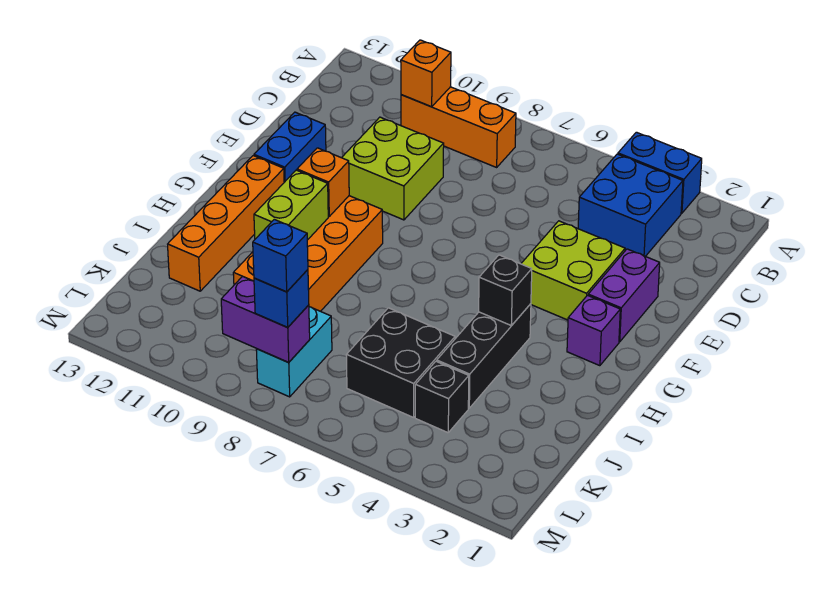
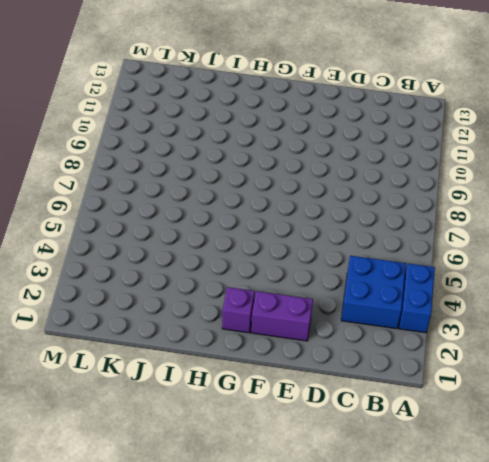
none -> orange 1x3 brick [401,87,516,167]
none -> lime 2x2 brick [342,117,444,220]
none -> lime 2x2 brick [521,221,625,320]

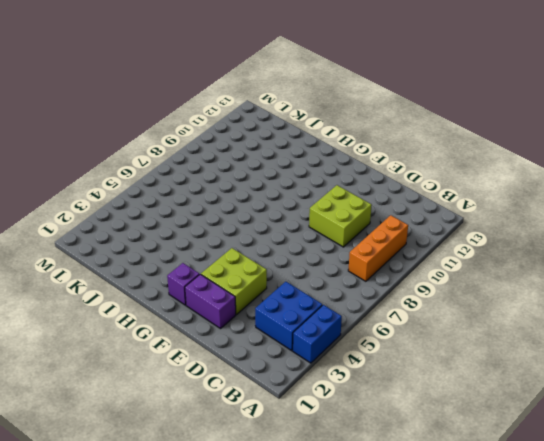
none -> blue 1x2 brick [254,112,326,182]
none -> orange 2x4 brick [233,196,383,311]
none -> orange 1x4 brick [168,156,284,291]

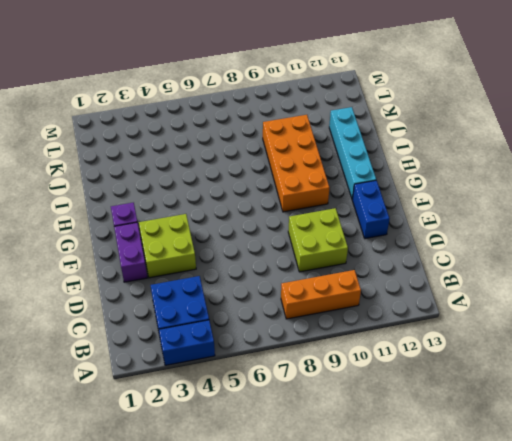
cyan 1x4 brick [329,107,376,199] -> orange 1x4 brick [168,156,284,291]
none -> black 1x3 brick [437,304,531,408]
none -> black 2x2 brick [346,308,455,417]
none -> black 1x1 brick [415,361,469,433]

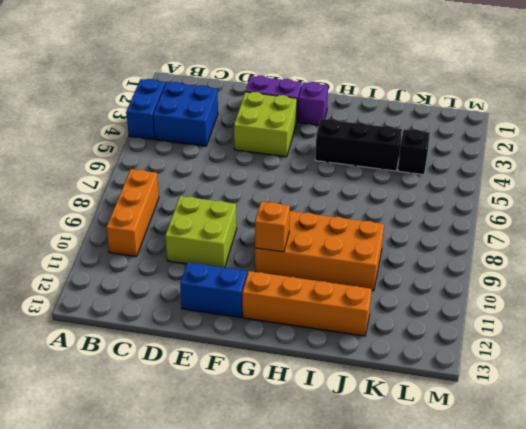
none -> black 2x2 brick [346,308,455,417]
none -> cyan 1x2 brick [256,307,332,397]
none -> orange 1x1 brick [401,40,451,107]

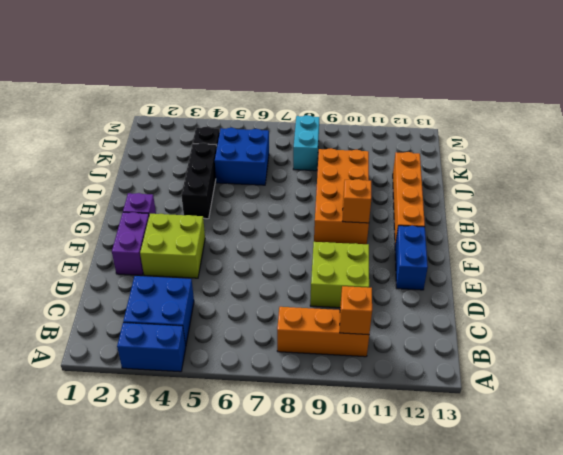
blue 2x2 brick [215,128,269,185] -> black 2x2 brick [346,308,455,417]
none -> black 1x1 brick [479,255,532,326]
none -> lime 1x2 brick [254,170,328,240]
none -> purple 1x2 brick [221,276,310,362]

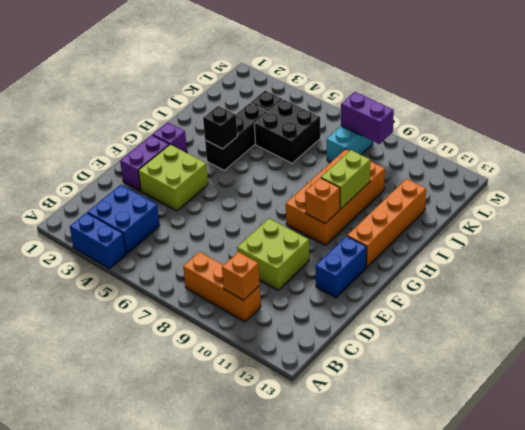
none -> blue 1x1 brick [254,270,309,327]
none -> blue 1x1 brick [253,219,308,292]

